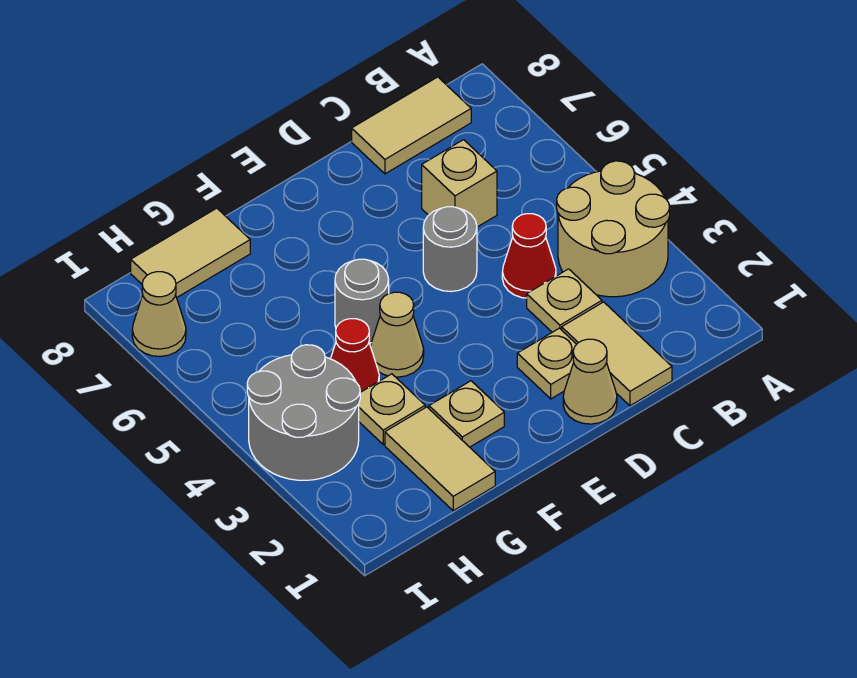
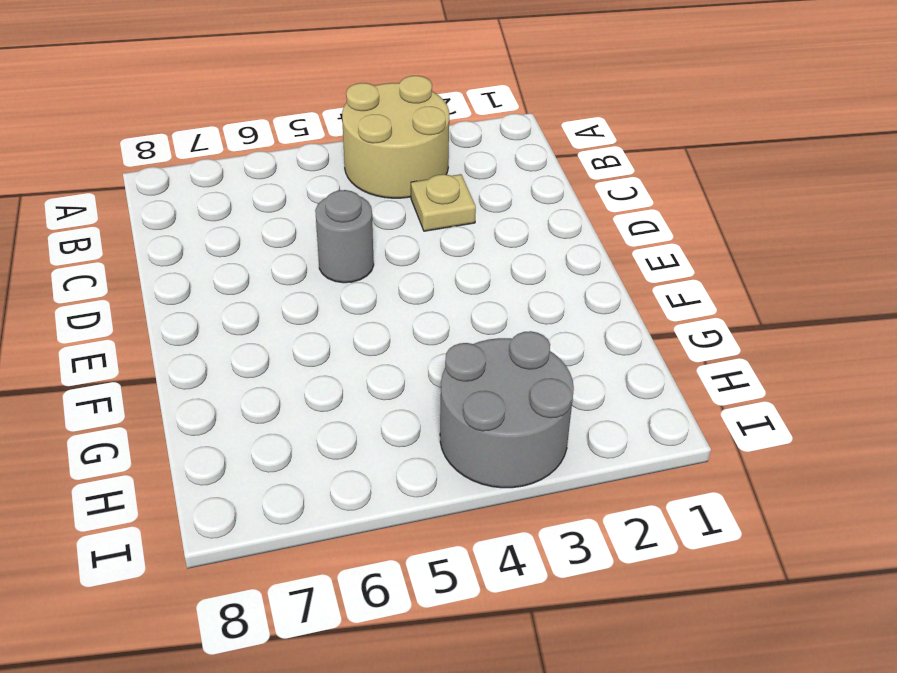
none -> tan 1x2 tile [352,77,471,174]
none -> tan 1x2 tile [562,302,672,406]
none -> red 1x1 cone [502,214,556,298]

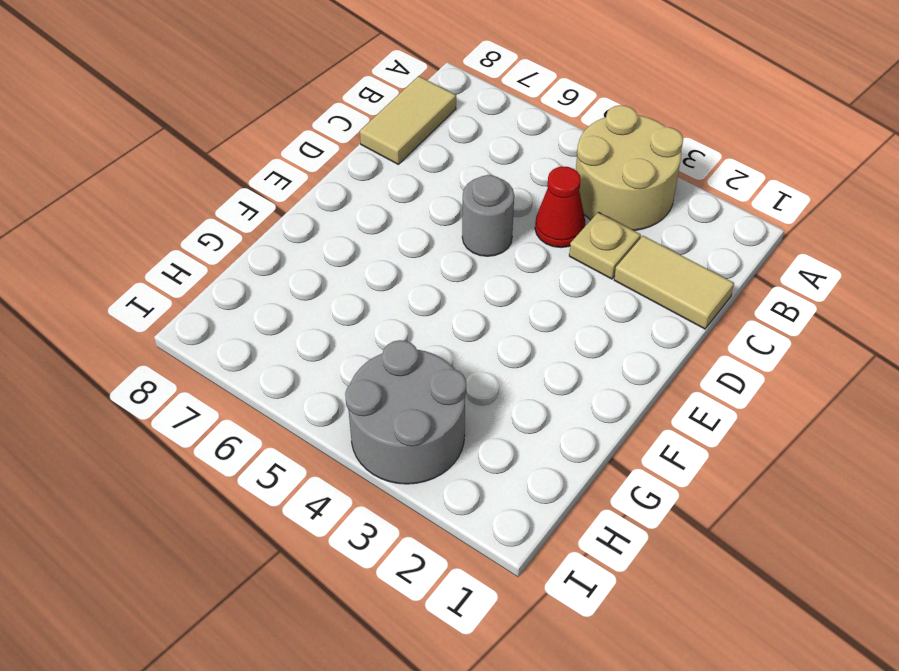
none -> tan 1x1 brick [422,140,497,227]
none -> tan 1x1 cone [563,339,617,424]
none -> tan 1x1 plate [517,328,577,399]

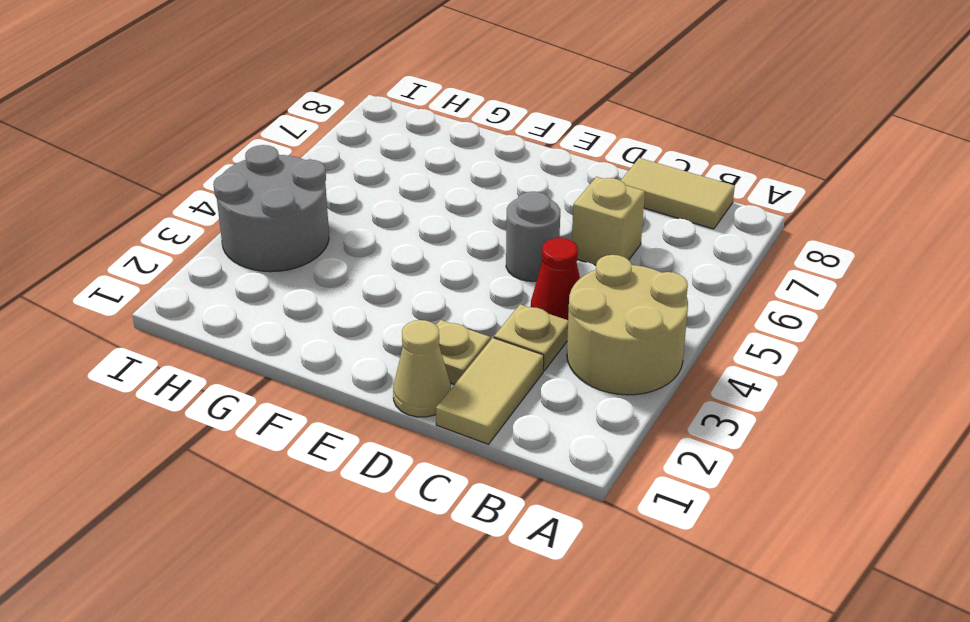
none -> tan 1x1 plate [429,381,504,447]
none -> tan 1x1 cone [371,292,424,377]
none -> grey 1x1 round brick [335,259,389,343]

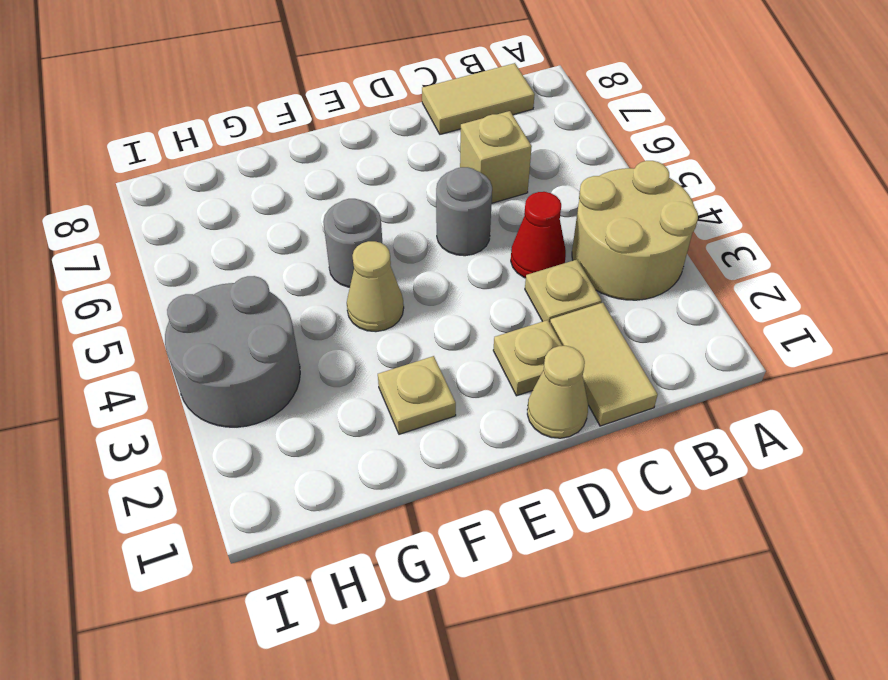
none -> tan 1x2 tile [385,407,495,511]
none -> tan 1x1 plate [359,374,425,444]
none -> red 1x1 cone [330,319,379,392]

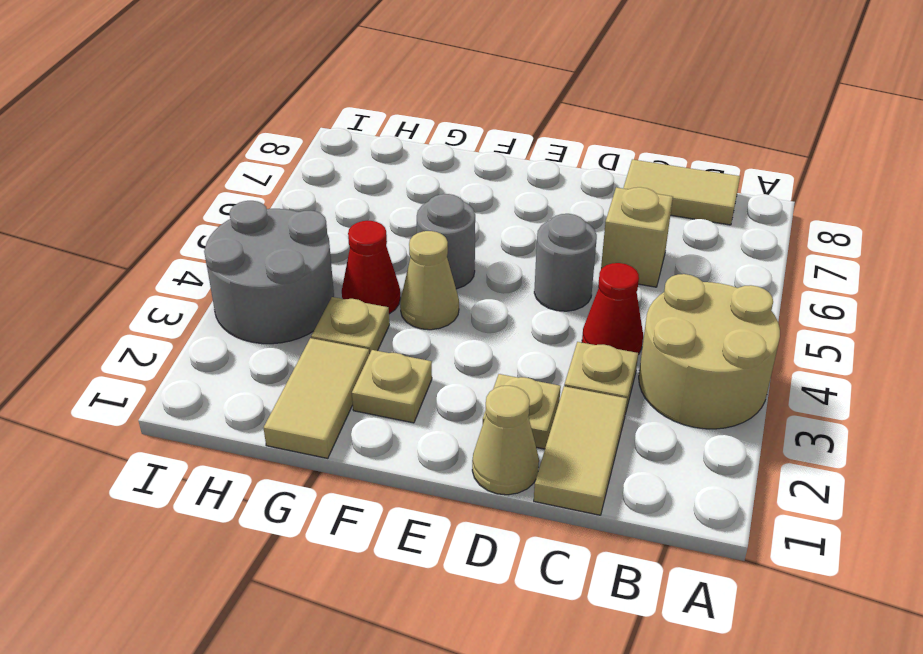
none -> tan 1x2 tile [131,208,250,298]
none -> tan 1x1 cone [132,272,186,356]

